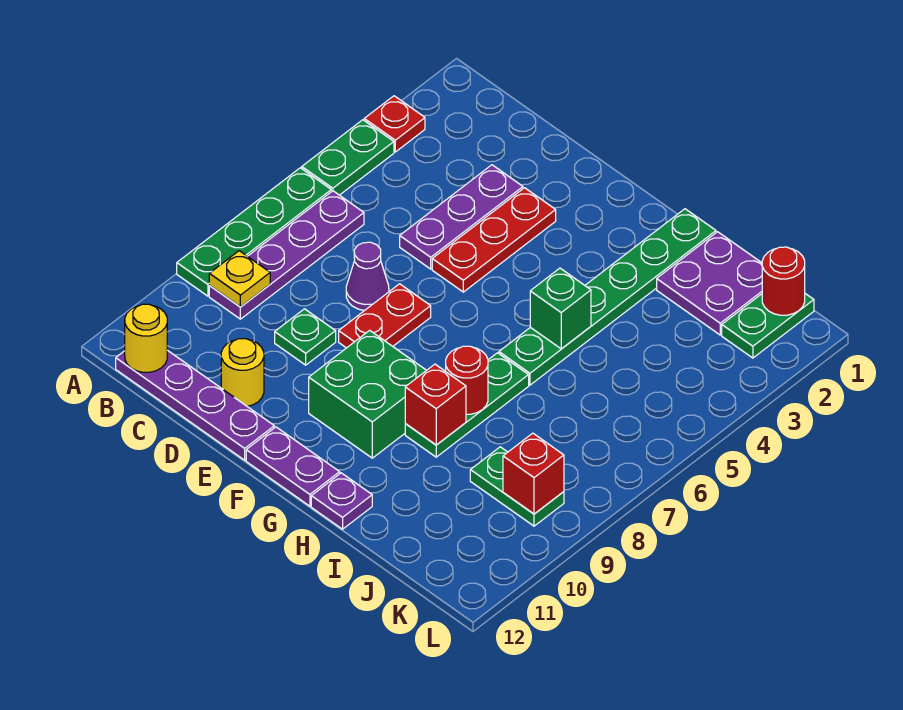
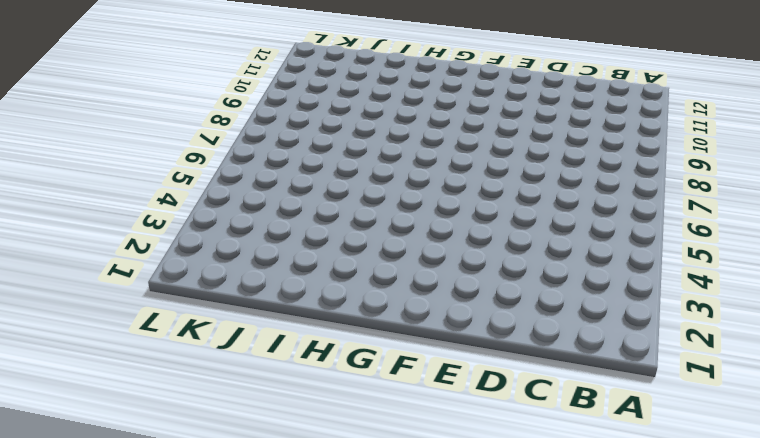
none -> red 1x1 plate [364,96,425,152]
none -> green 1x2 plate [302,120,394,195]
none -> green 1x4 plate [177,168,331,296]

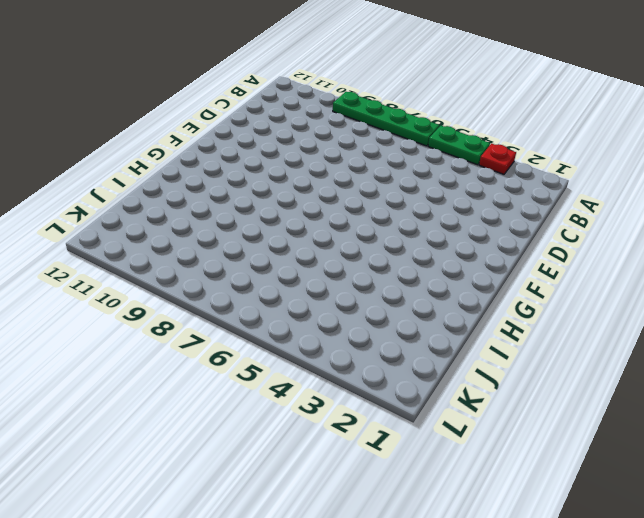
none -> purple 1x4 plate [209,191,364,319]
none -> purple 1x4 plate [116,350,274,460]
none -> purple 1x3 plate [400,165,523,269]

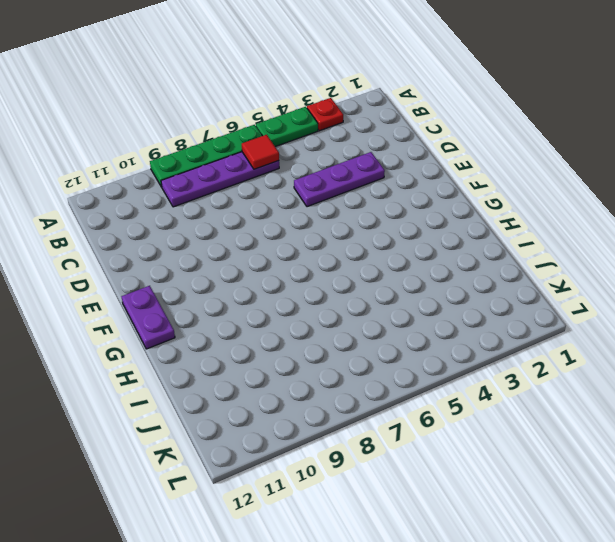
red 1x1 tile [242,135,279,169] -> none
none -> purple 1x4 plate [116,350,274,460]
none -> purple 1x1 cone [346,242,389,311]
none -> green 1x1 plate [275,309,336,365]

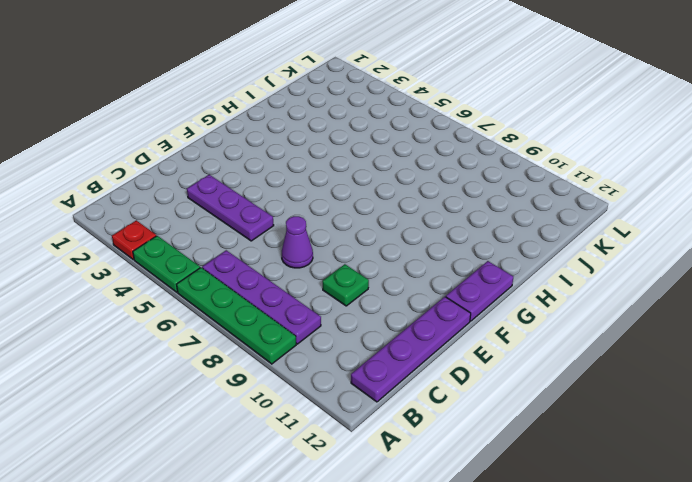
none -> yellow 1x1 round brick [221,339,264,406]
none -> red 1x3 plate [432,188,556,292]
none -> red 1x2 plate [339,284,431,348]

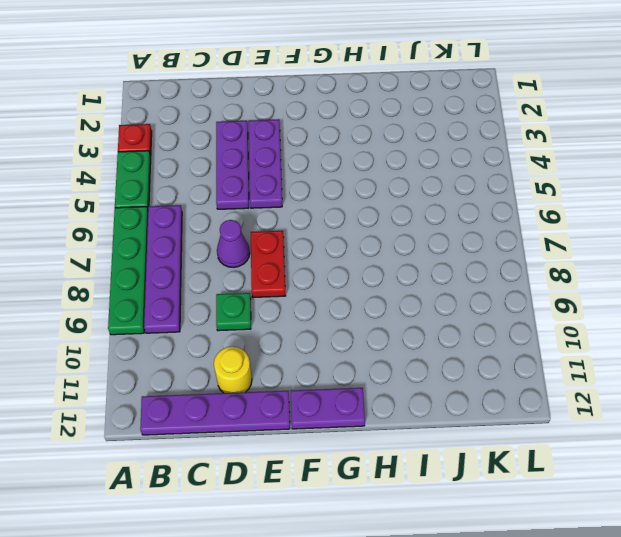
purple 1x3 plate [249,119,282,208] -> red 1x3 plate [432,188,556,292]
none -> green 2x2 brick [309,330,426,458]
none -> green 1x6 plate [499,209,716,385]
none -> green 1x3 plate [405,353,529,457]

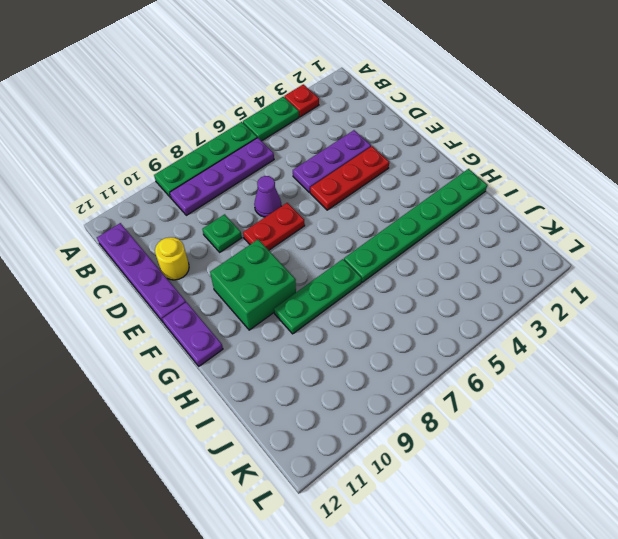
none -> purple 1x1 plate [311,473,372,529]
none -> purple 2x2 plate [657,232,762,335]
none -> green 1x2 plate [470,447,564,526]

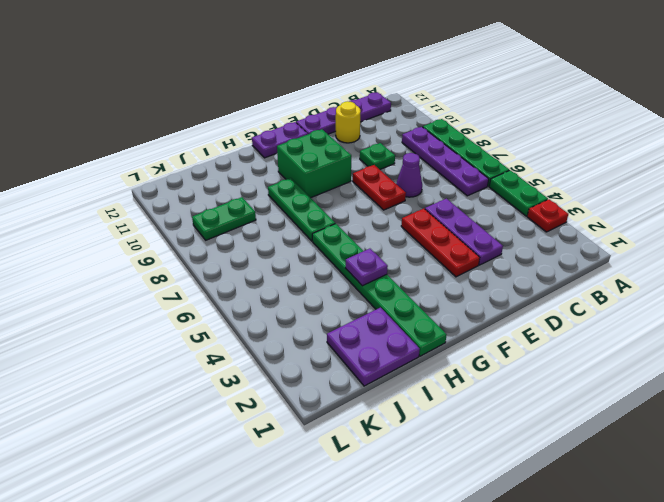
purple 1x1 plate [346,249,388,286] -> purple 1x1 plate moved to [311,473,372,529]
none -> green 1x2 plate [722,294,814,358]
none -> yellow 1x1 plate [209,251,270,307]
none -> yellow 1x1 round brick [125,304,167,372]

